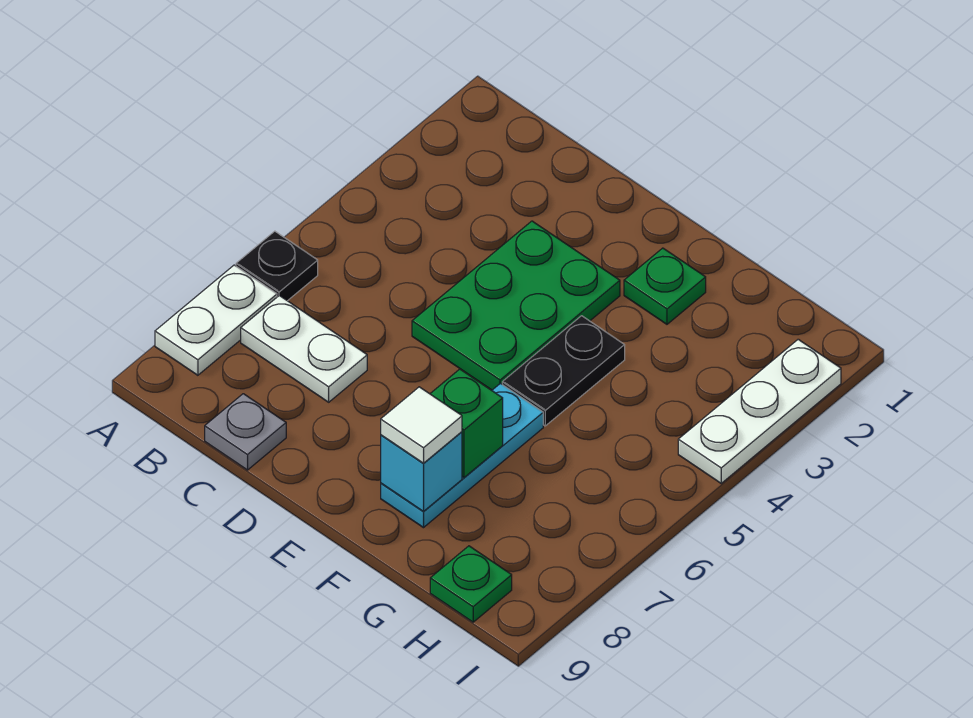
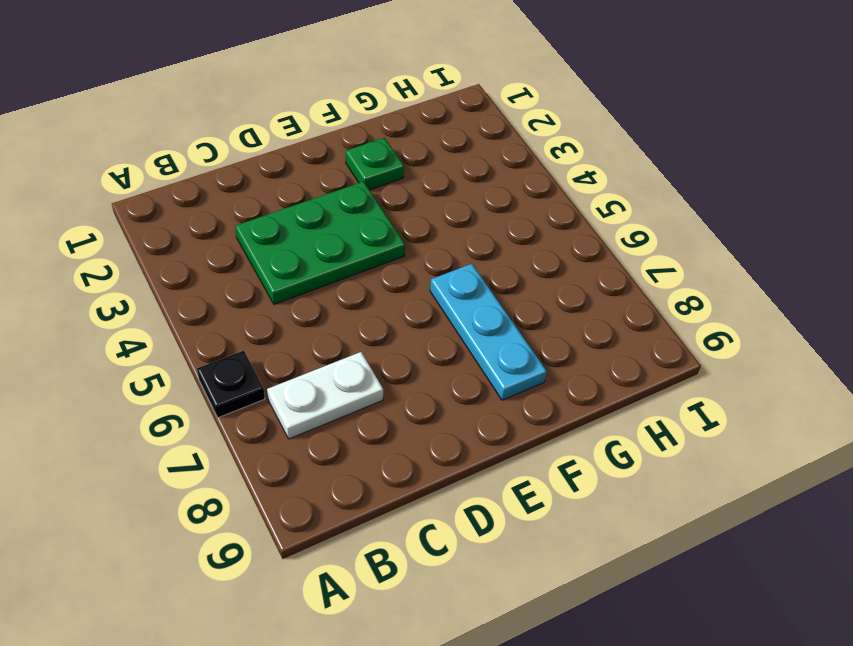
green 2x3 plate [235,182,405,304] -> green 2x3 plate turned to [412,221,620,390]
none -> white 1x2 plate [155,265,277,375]
none -> grey 1x1 plate [205,394,286,470]
none -> black 1x2 plate [502,316,625,426]

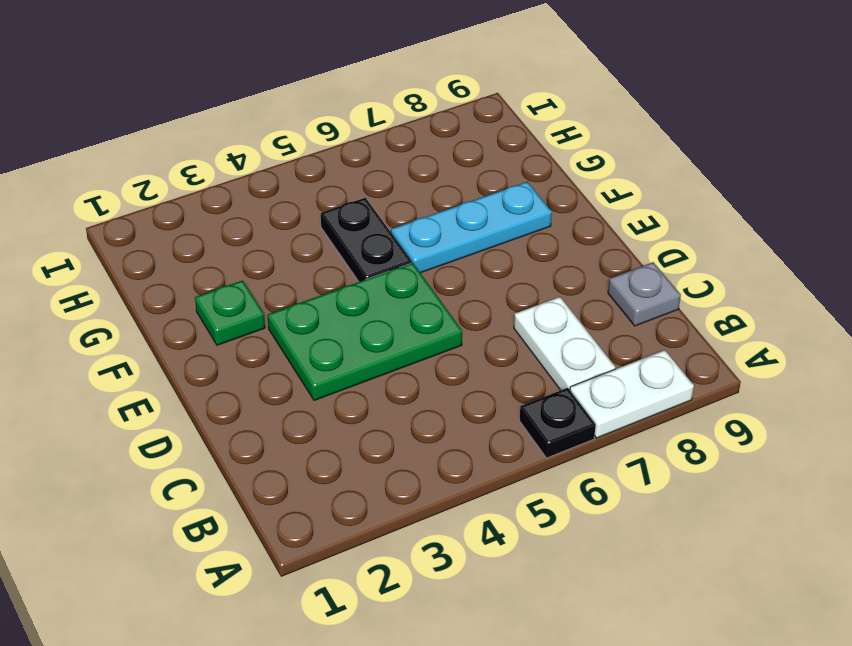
black 1x2 plate [321,198,412,282] -> black 1x2 plate turned to [502,316,625,426]
none -> green 1x1 plate [430,546,512,622]
none -> white 1x3 plate [678,339,841,483]
none -> green 1x1 brick [430,369,503,478]

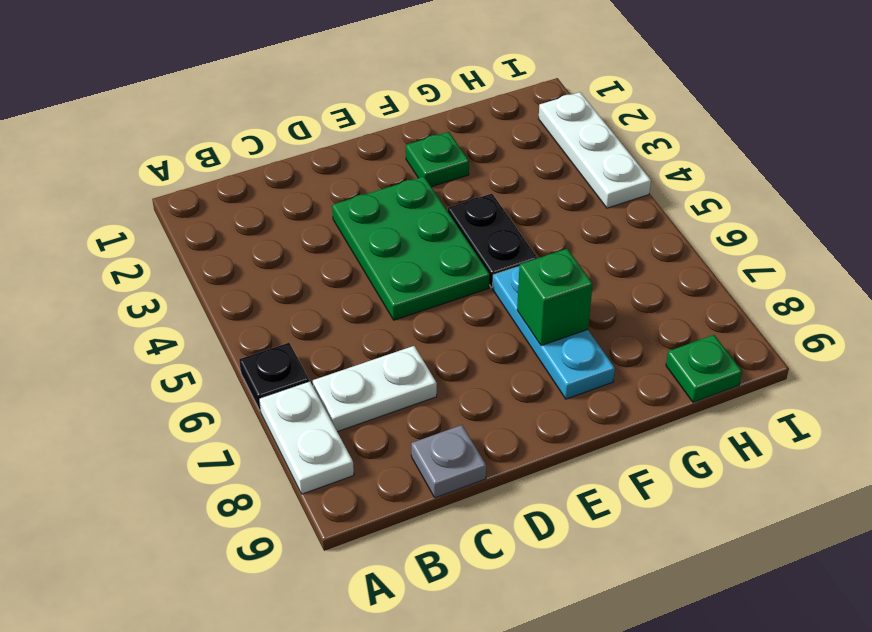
none -> cyan 1x1 brick [381,432,462,511]
none -> white 1x1 tile [381,387,462,464]

